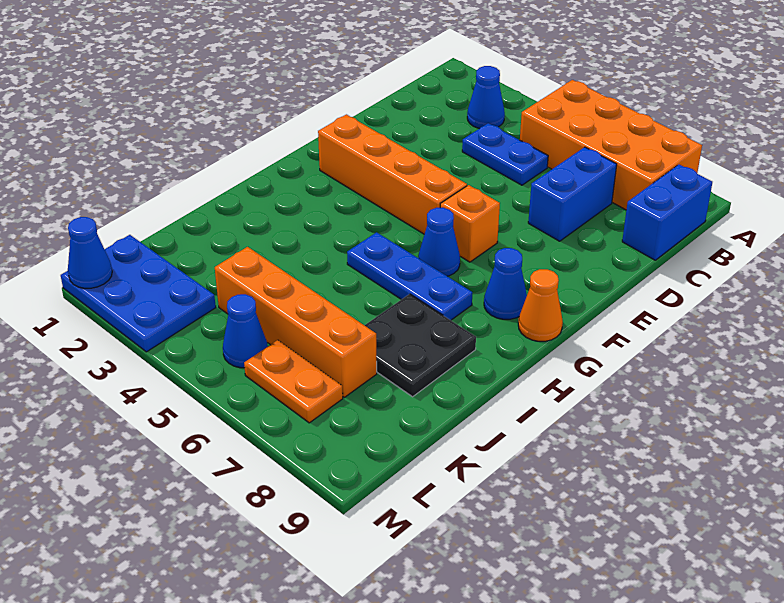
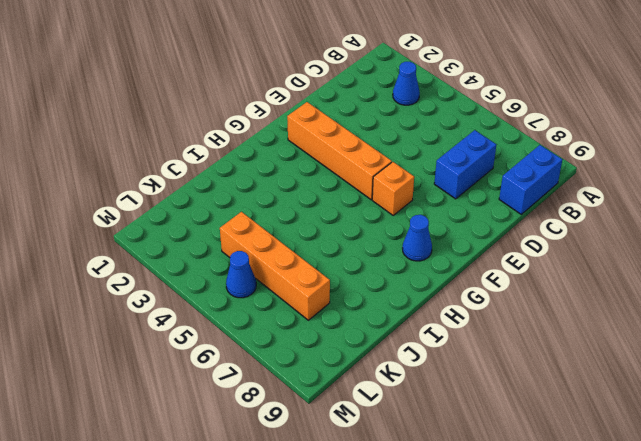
none -> orange 2x4 brick [520,80,702,210]
none -> blue 1x2 plate [462,123,548,185]
none -> blue 1x1 cone [418,208,460,276]

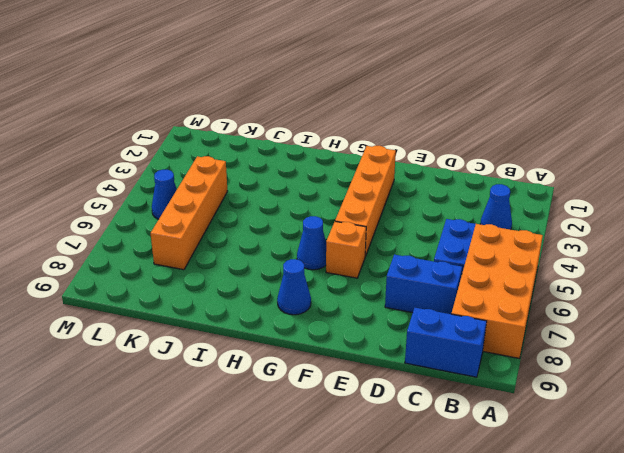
none -> orange 1x1 cone [518,269,563,341]
none -> blue 1x3 plate [347,232,472,320]
none -> black 2x2 plate [365,294,476,397]

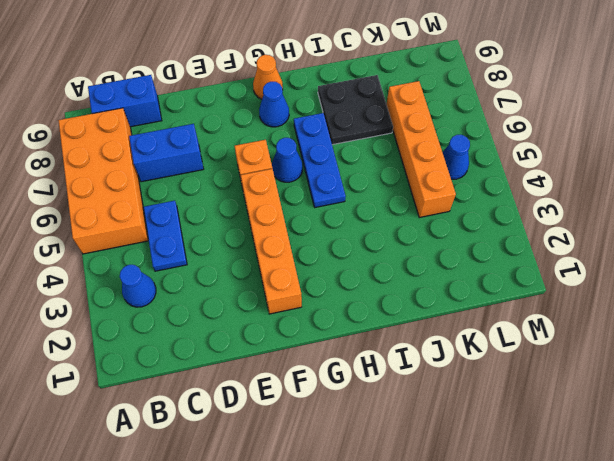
none -> blue 2x3 plate [61,235,216,352]
none -> orange 1x2 plate [244,340,343,423]
none -> blue 1x1 cone [68,217,112,288]

